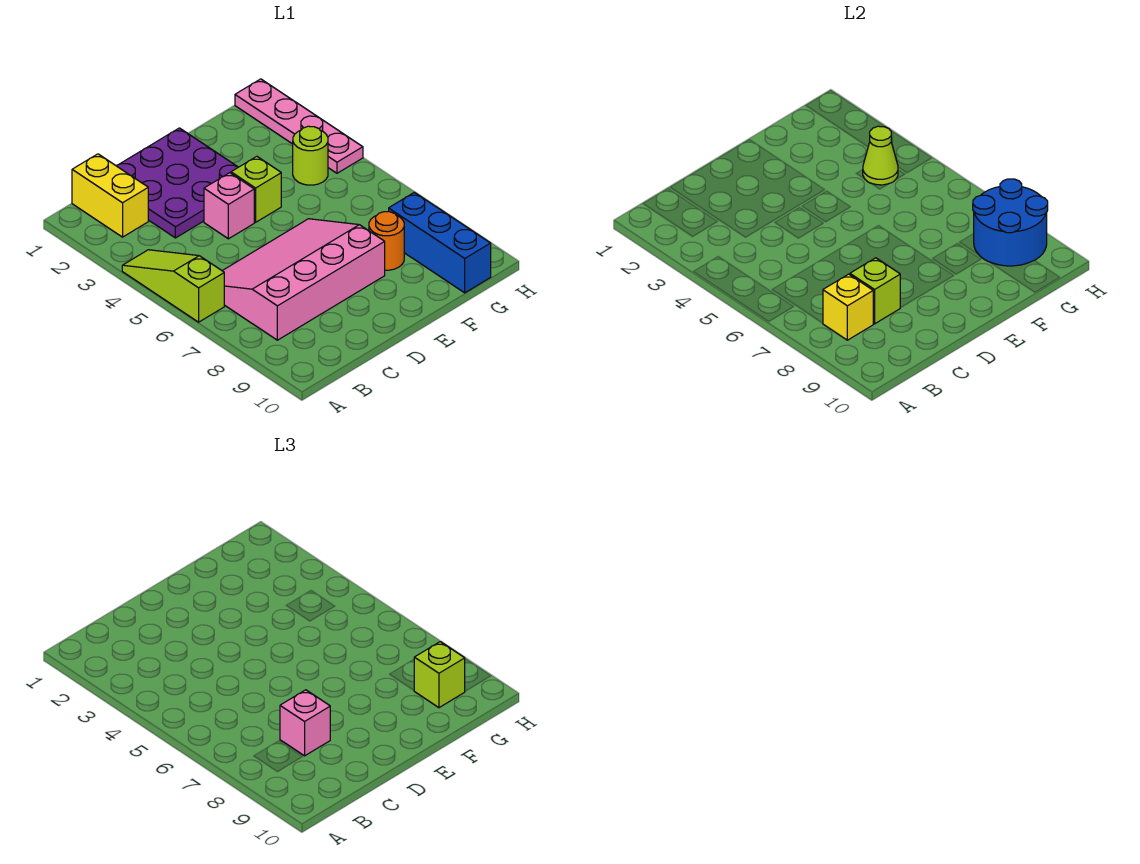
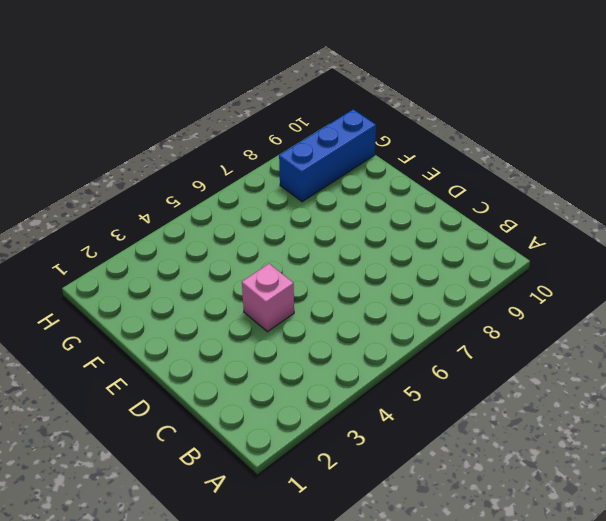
none -> lime 1x3 slope [122,250,224,322]
none -> yellow 1x2 brick [72,154,148,237]
none -> pink 3x4 slope [222,219,385,340]

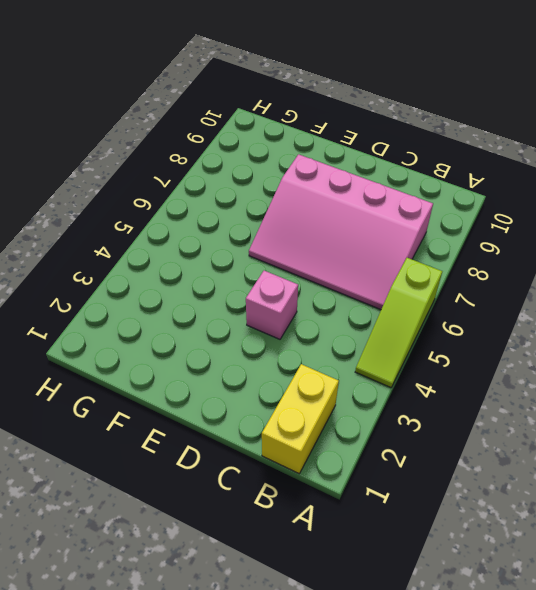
none -> purple 3x3 plate [117,128,238,238]
none -> lime 1x1 brick [231,156,281,222]
none -> orange 1x1 round brick [369,212,404,270]

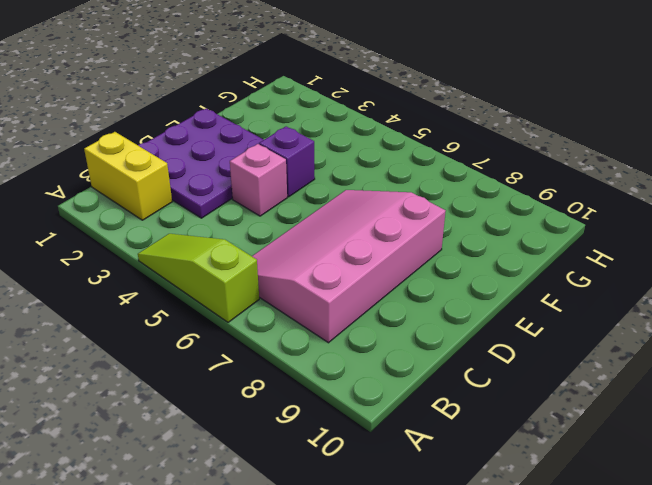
purple 1x1 brick [259,126,315,197] -> lime 1x1 brick [231,156,281,222]
none -> orange 1x1 round brick [369,212,404,270]
none -> lime 1x1 round brick [293,126,328,185]
none -> blue 1x3 brick [389,192,491,293]

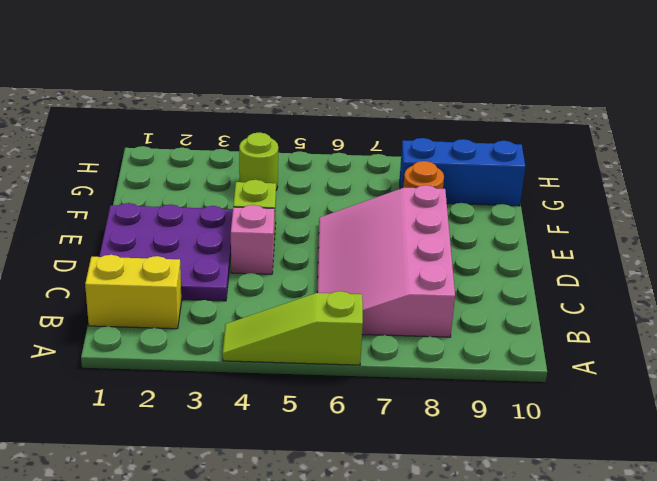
none -> pink 1x4 plate [235,79,363,173]
none -> yellow 1x1 brick [823,274,873,340]
none -> lime 1x1 brick [850,258,900,324]

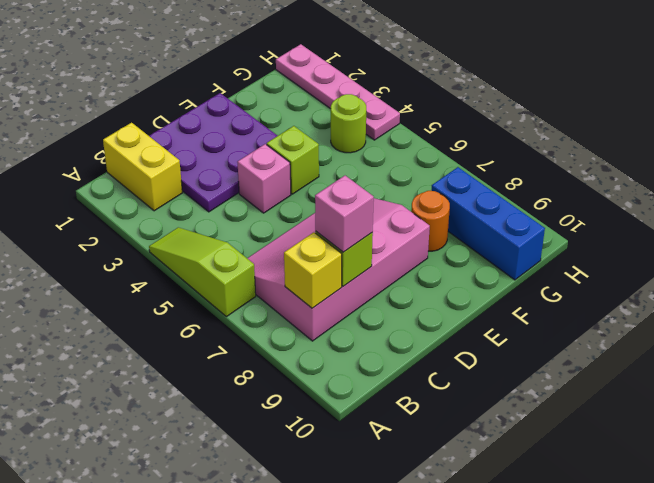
none -> lime 1x1 cone [863,126,898,185]
none -> blue 2x2 round brick [973,179,1048,266]
none -> lime 1x1 brick [414,642,465,708]

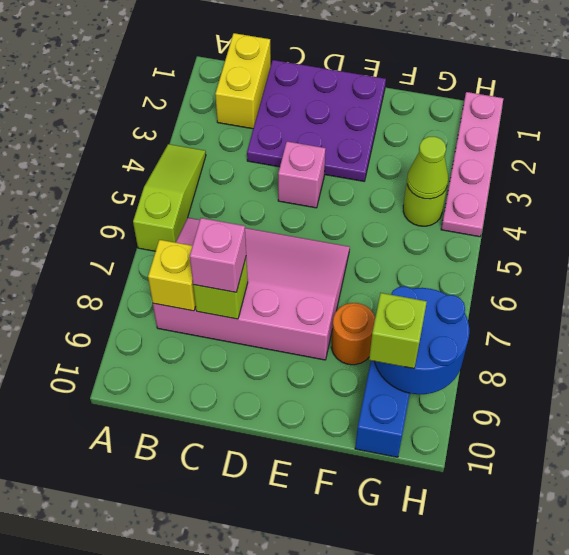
none -> lime 1x1 brick [231,156,281,222]

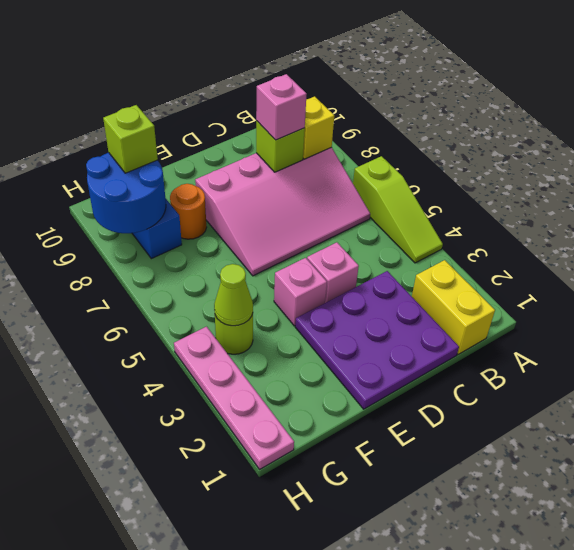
pink 1x1 brick [274,258,327,326] -> lime 1x1 brick [231,156,281,222]

